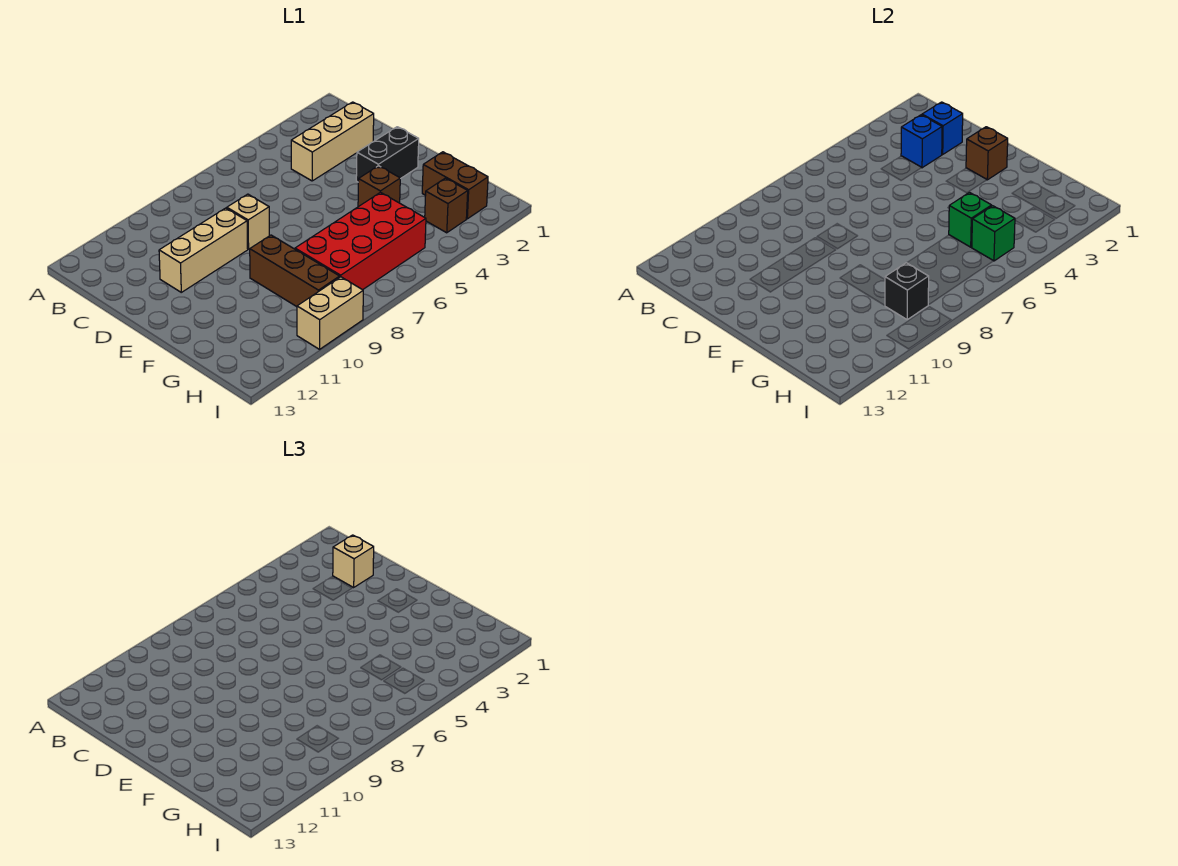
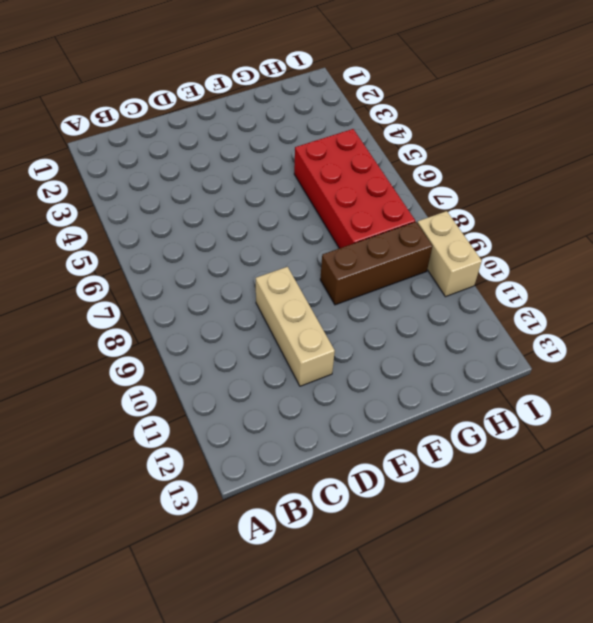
none -> tan 1x3 brick [291,102,374,181]
none -> tan 1x1 brick [227,194,269,249]
none -> black 1x2 brick [356,127,419,182]

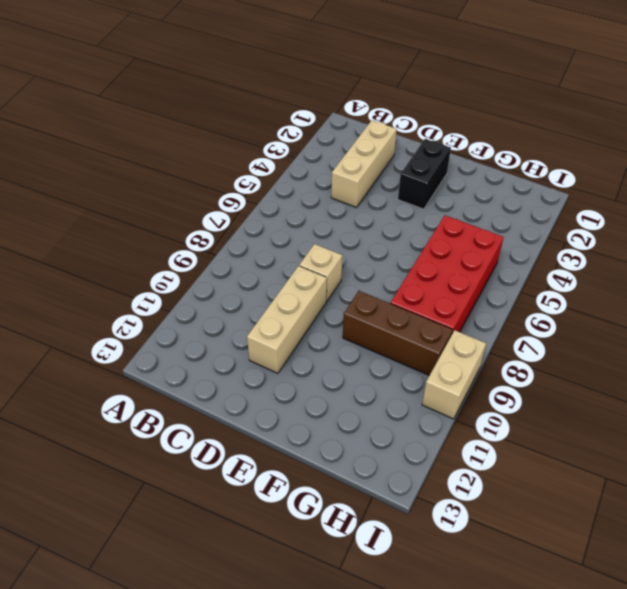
none -> brown 1x1 brick [358,166,400,207]
none -> brown 1x2 brick [422,152,488,219]
none -> brown 1x1 brick [425,178,468,233]

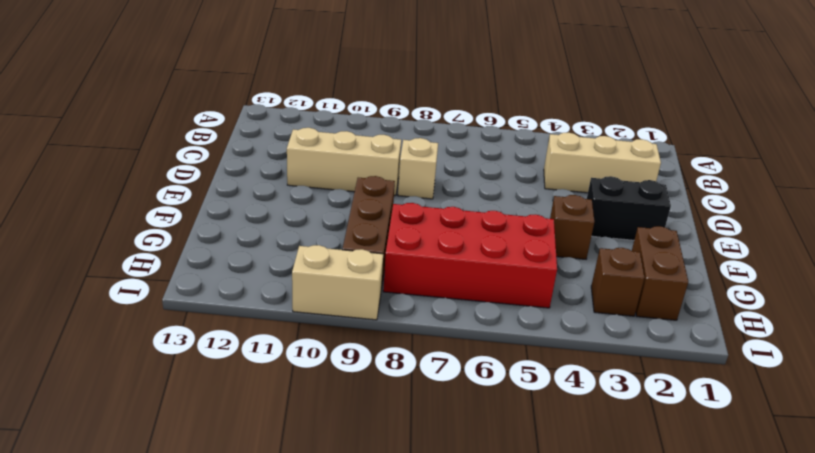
none -> blue 1x1 brick [922,102,963,155]
none -> blue 1x1 brick [901,115,942,168]
none -> brown 1x1 brick [966,127,1008,180]

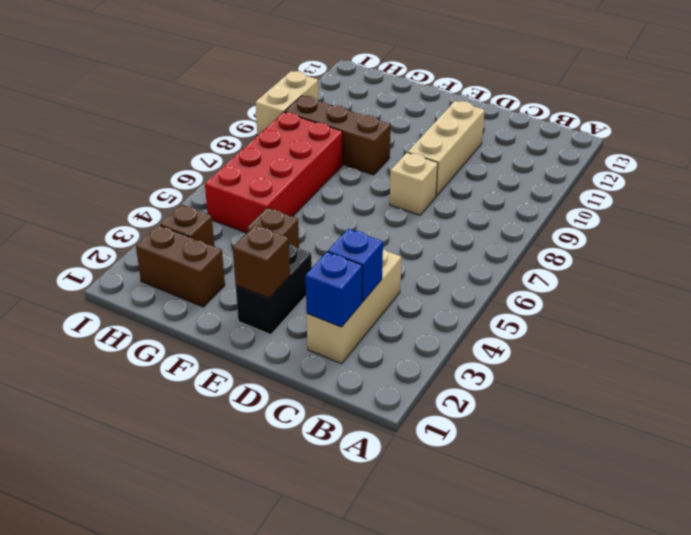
none -> green 1x1 brick [949,193,992,247]
none -> green 1x1 brick [972,206,1015,261]
none -> black 1x1 brick [885,263,929,319]

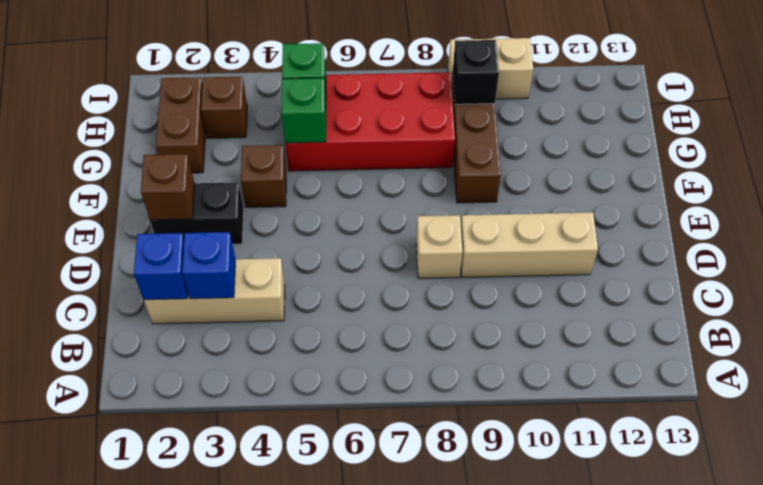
none -> tan 1x1 brick [333,535,374,587]

